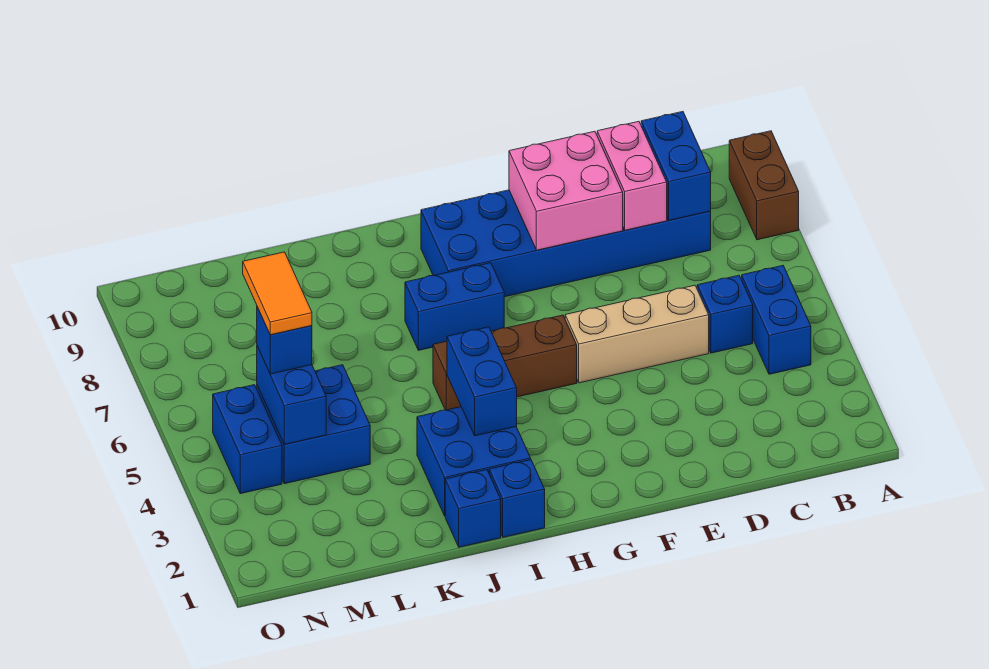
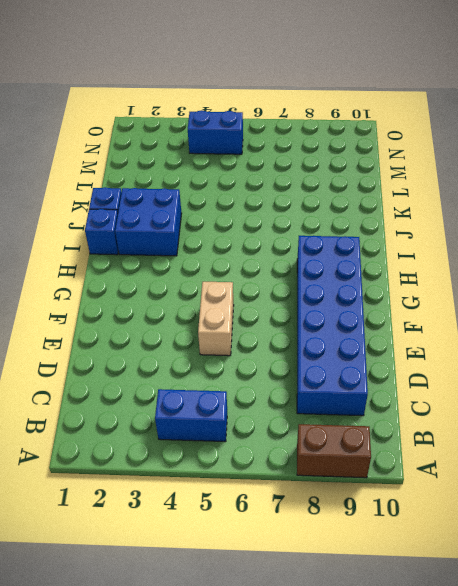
tan 1x2 brick [198,282,234,356] -> tan 1x3 brick [565,285,709,383]
none -> blue 1x1 brick [697,275,753,353]
none -> brown 1x3 brick [433,315,577,410]
none -> blue 1x2 brick [405,263,504,350]

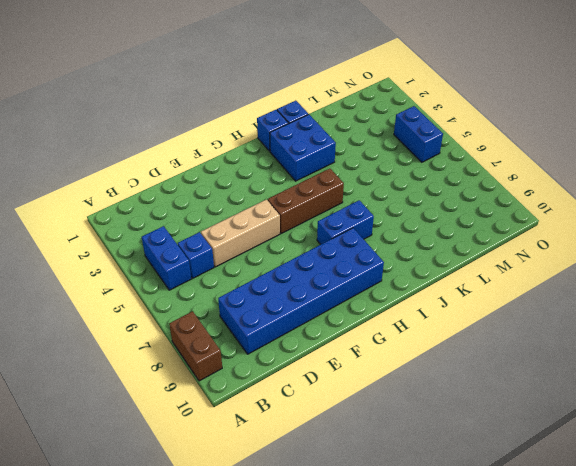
none -> blue 2x2 brick [257,365,370,484]
none -> blue 1x2 brick [641,112,711,220]
none -> pink 1x2 brick [597,121,667,230]

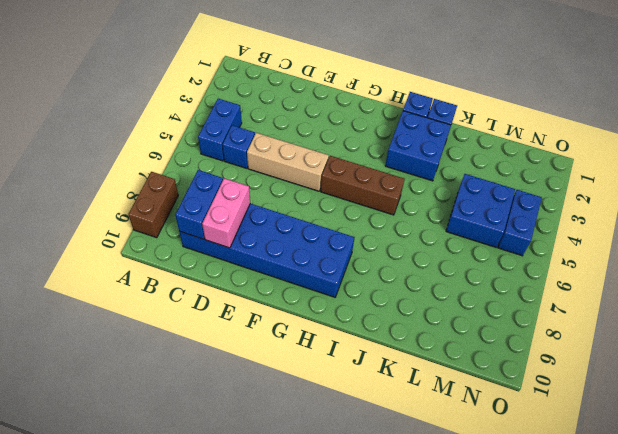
none -> blue 1x2 brick [405,263,504,350]
none -> pink 2x2 brick [509,131,623,250]
none -> blue 1x2 brick [447,327,517,436]

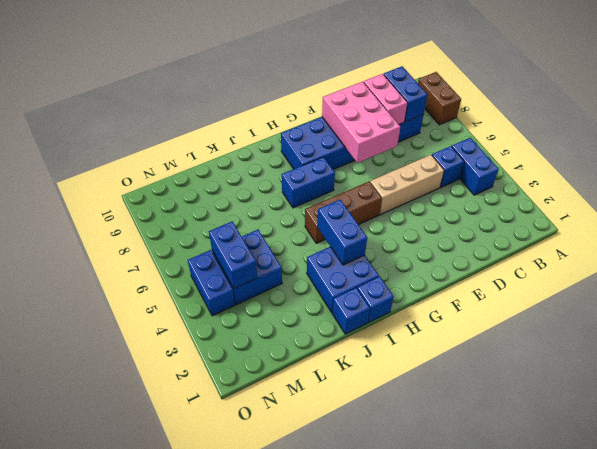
pink 2x3 brick [322,82,400,163] -> pink 2x2 brick [509,131,623,250]
none -> blue 1x1 brick [257,307,312,374]
none -> orange 1x2 tile [243,252,312,335]

